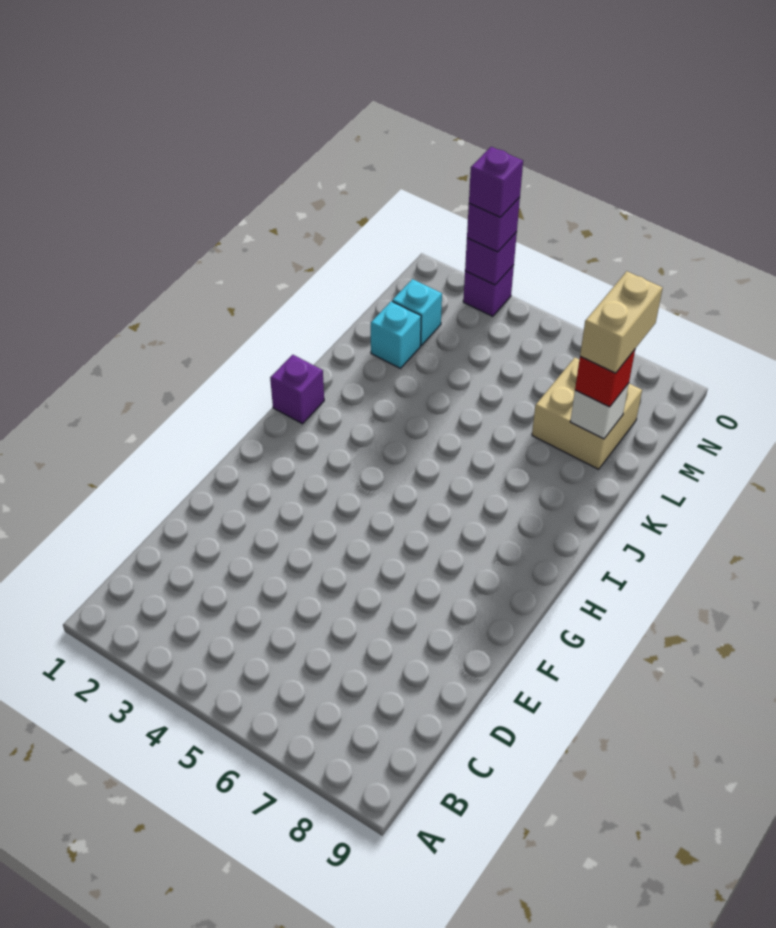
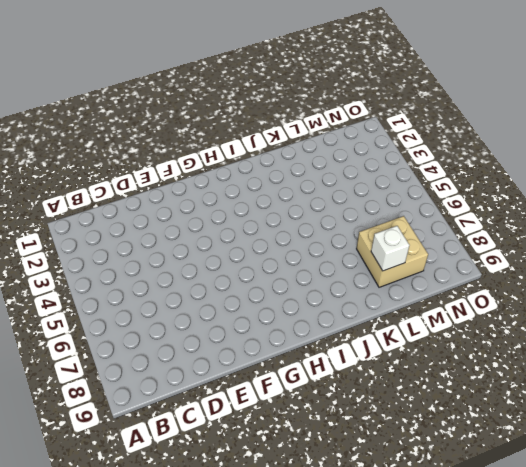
none -> purple 1x1 brick [270,355,324,424]
none -> cyan 1x1 brick [371,301,421,368]

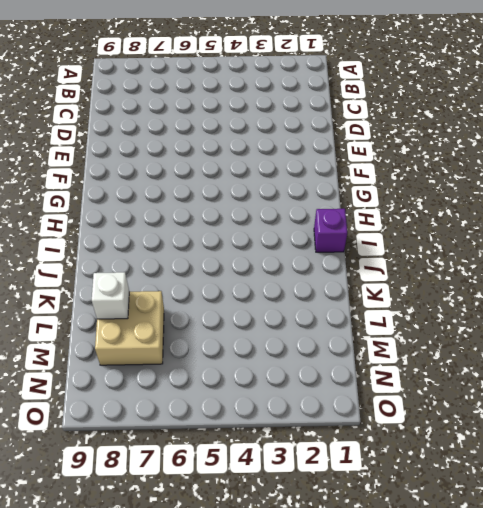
none -> cyan 1x1 brick [371,301,421,368]
none -> cyan 1x1 brick [392,279,442,345]

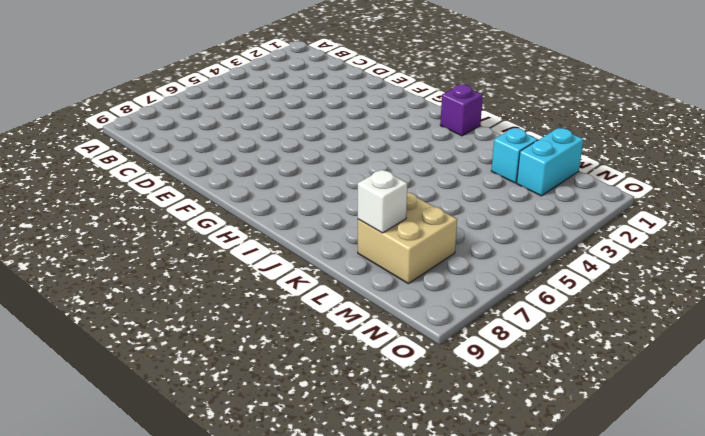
cyan 1x2 brick [517,128,583,196] -> cyan 1x1 brick [392,279,442,345]
none -> purple 1x1 brick [463,265,514,316]
none -> purple 1x1 brick [465,232,517,285]

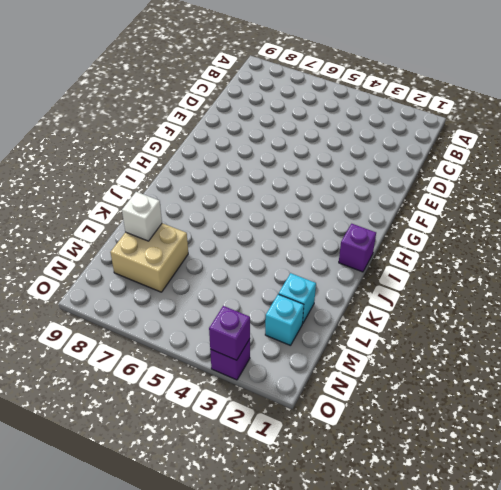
none -> red 1x1 brick [575,350,635,407]
none -> purple 1x1 brick [467,197,520,252]

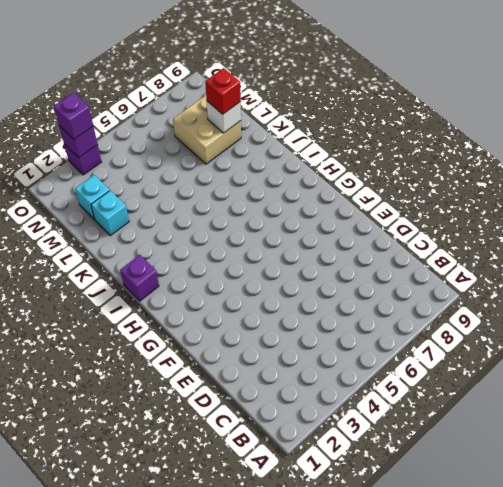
none -> tan 1x2 brick [580,271,663,373]
none -> purple 1x1 brick [469,147,523,217]

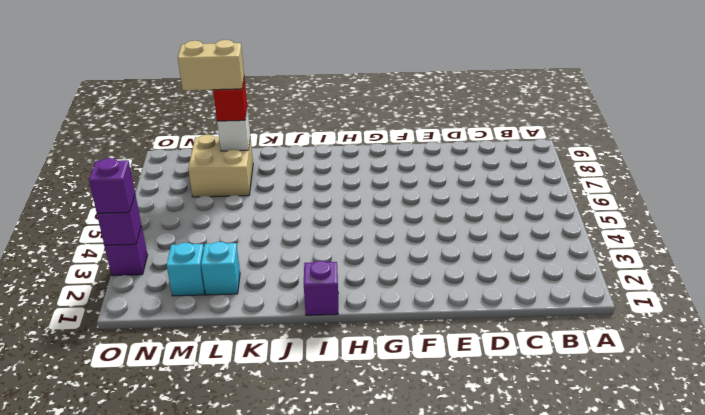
none -> purple 1x1 brick [469,147,523,217]

